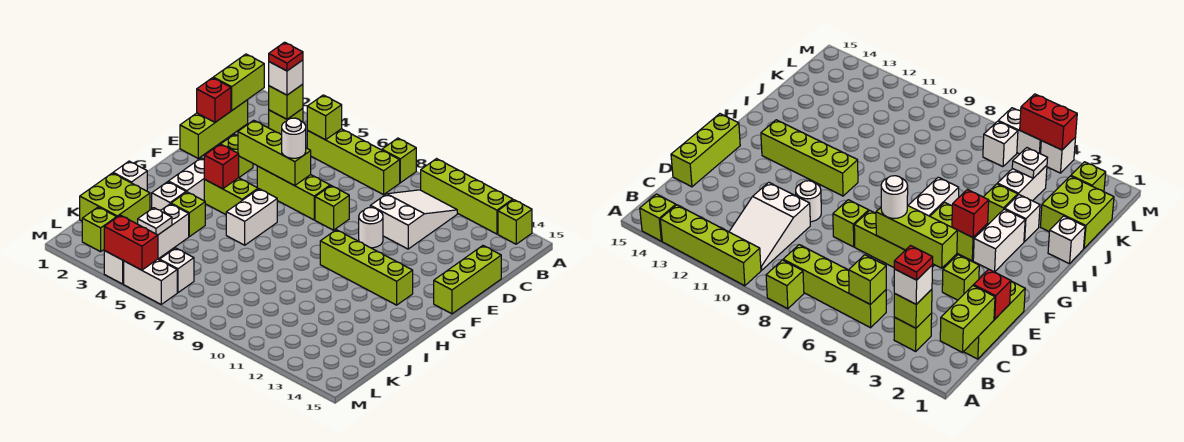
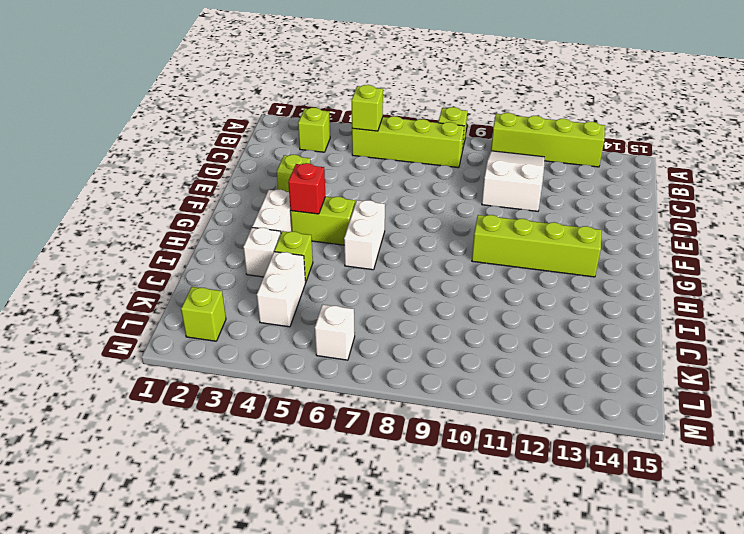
none -> lime 1x1 brick [498,200,532,244]
none -> lime 1x3 brick [180,100,248,158]
none -> lime 1x3 brick [434,246,501,314]
none -> lime 1x3 brick [257,166,330,220]

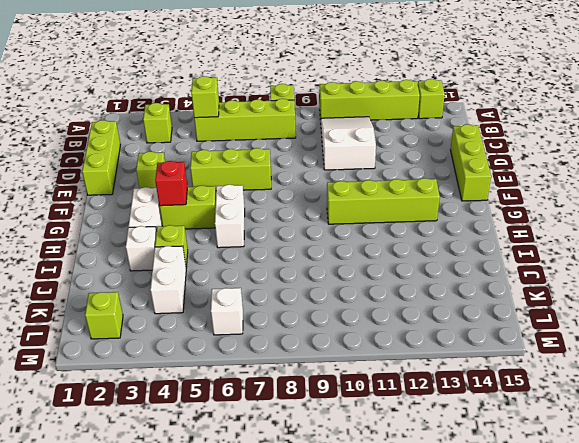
none -> lime 1x1 brick [315,186,349,230]
none -> white 1x1 round brick [359,208,383,248]
none -> white 1x1 brick [113,161,147,191]
none -> lime 2x2 brick [80,173,150,224]

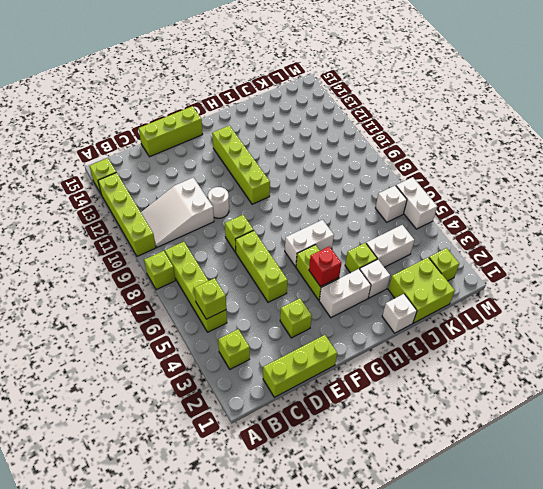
none -> white 1x1 brick [104,251,124,284]
none -> lime 1x2 brick [213,54,264,110]
none -> lime 1x1 brick [269,84,303,119]
none -> red 1x1 brick [197,78,231,122]

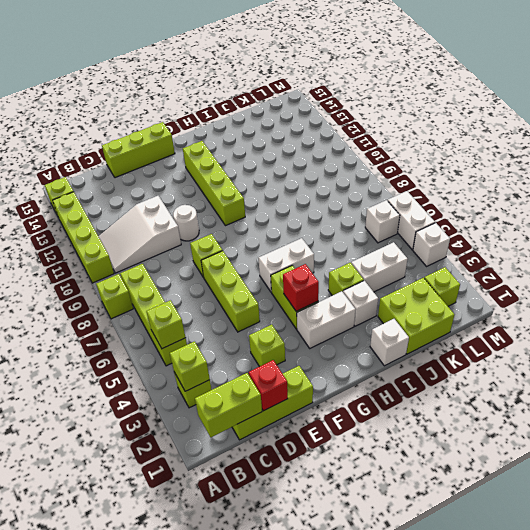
none -> lime 1x3 brick [238,120,311,186]
none -> white 1x1 plate [138,208,172,235]
none -> red 1x2 brick [104,215,158,270]
none -> white 1x1 brick [269,60,303,95]

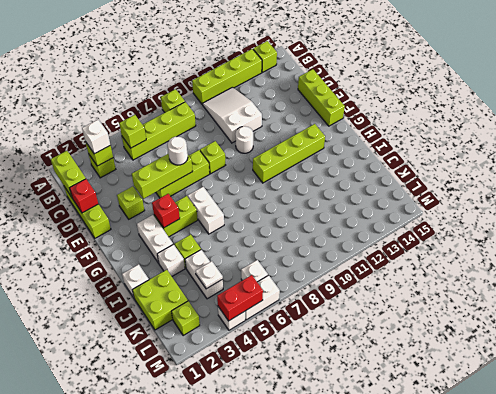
none -> red 1x1 plate [269,42,303,71]

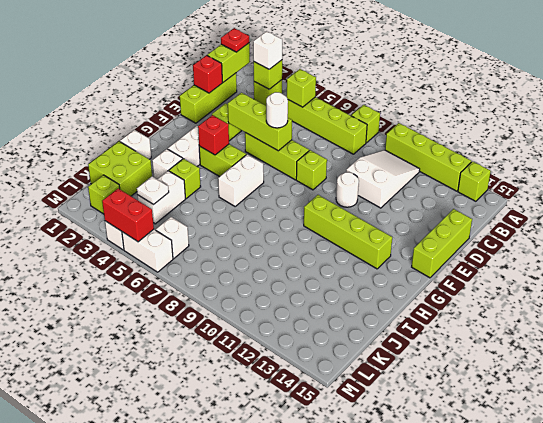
red 1x1 plate [221,28,249,52] -> red 1x1 plate moved to [269,42,303,71]

